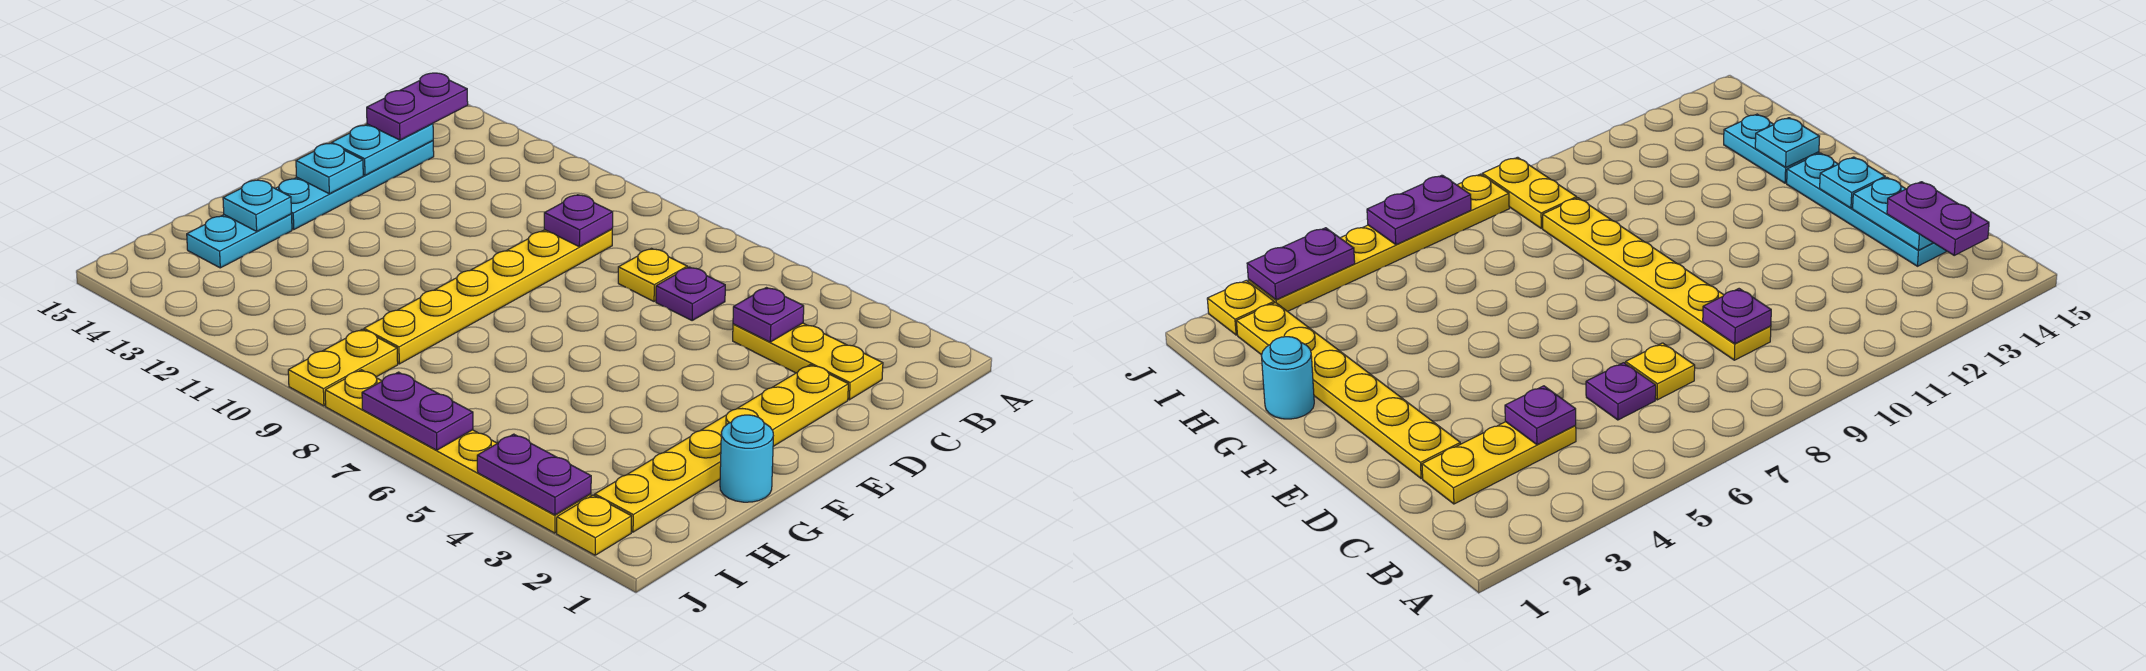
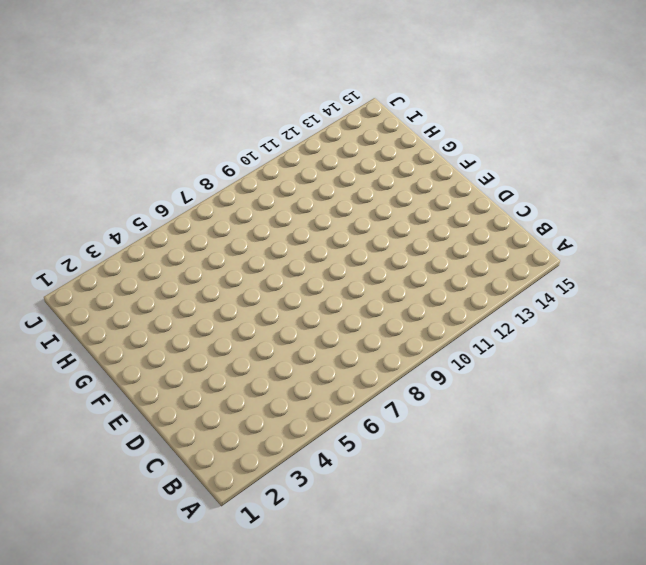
none -> yellow 1x3 plate [733,323,883,400]
none -> purple 1x1 plate [656,267,725,321]
none -> yellow 1x1 plate [618,249,687,301]

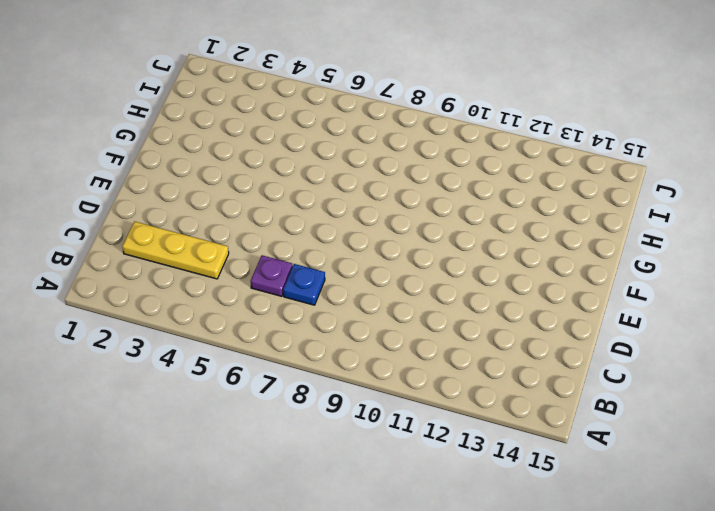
blue 1x1 plate [283,264,325,305] -> yellow 1x1 plate [618,249,687,301]
none -> yellow 1x6 plate [364,229,612,364]
none -> cyan 1x4 plate [275,141,434,229]
none -> yellow 1x6 plate [595,365,848,532]

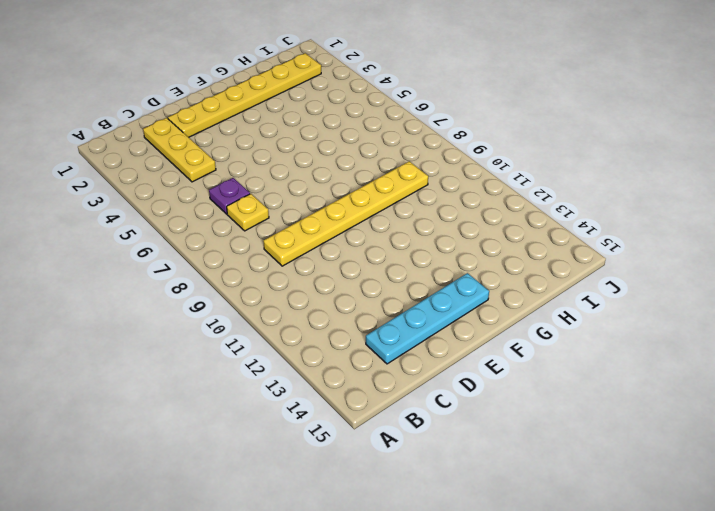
none -> cyan 1x1 round brick [720,415,773,502]
none -> cyan 1x2 plate [187,214,292,268]
none -> yellow 1x2 plate [288,329,398,406]

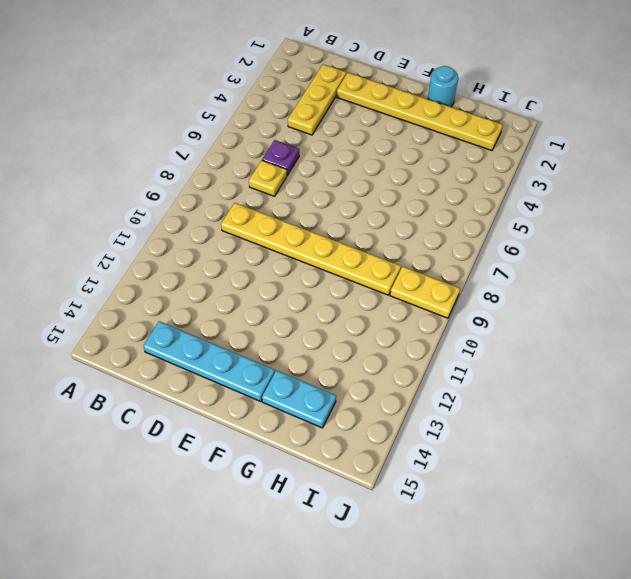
none -> yellow 1x1 plate [557,495,632,555]
none -> yellow 1x6 plate [325,370,591,533]
none -> purple 1x1 plate [733,288,804,342]

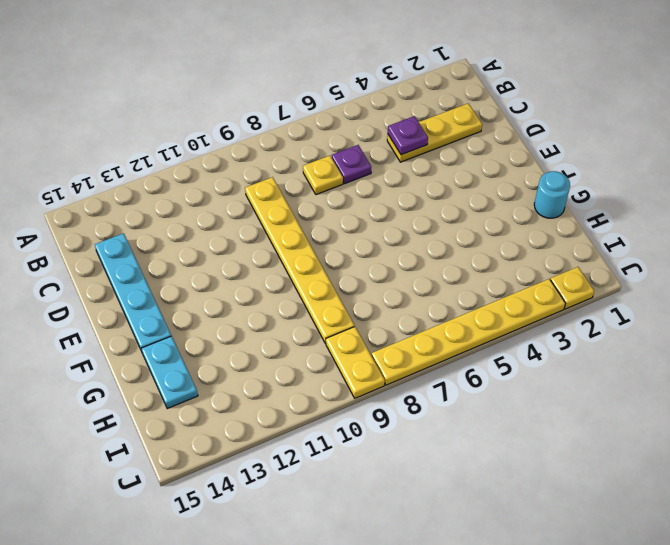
none -> yellow 1x6 plate [595,365,848,532]
none -> purple 1x1 plate [544,195,613,247]
none -> cyan 1x2 plate [332,123,433,175]

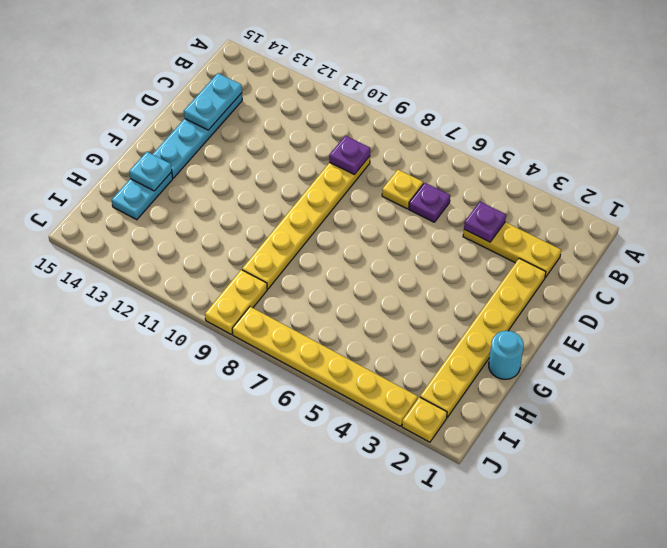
none -> cyan 1x1 plate [296,143,363,194]
none -> purple 1x2 plate [477,434,591,515]
none -> purple 1x2 plate [362,372,473,450]

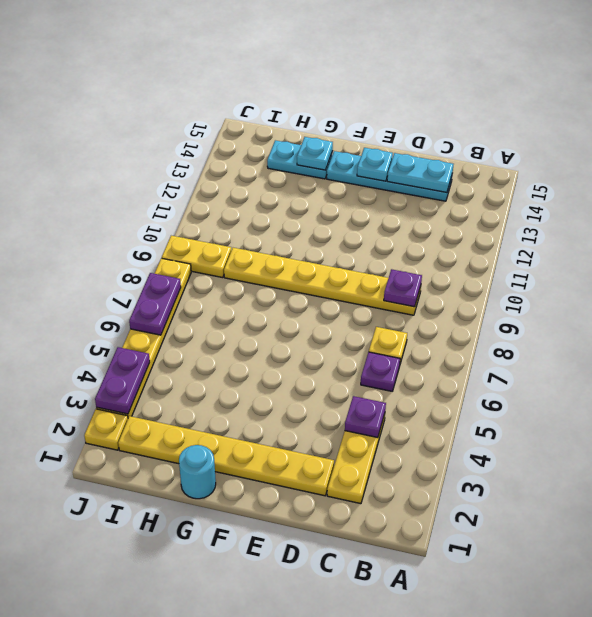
none -> purple 1x2 plate [367,73,468,140]

